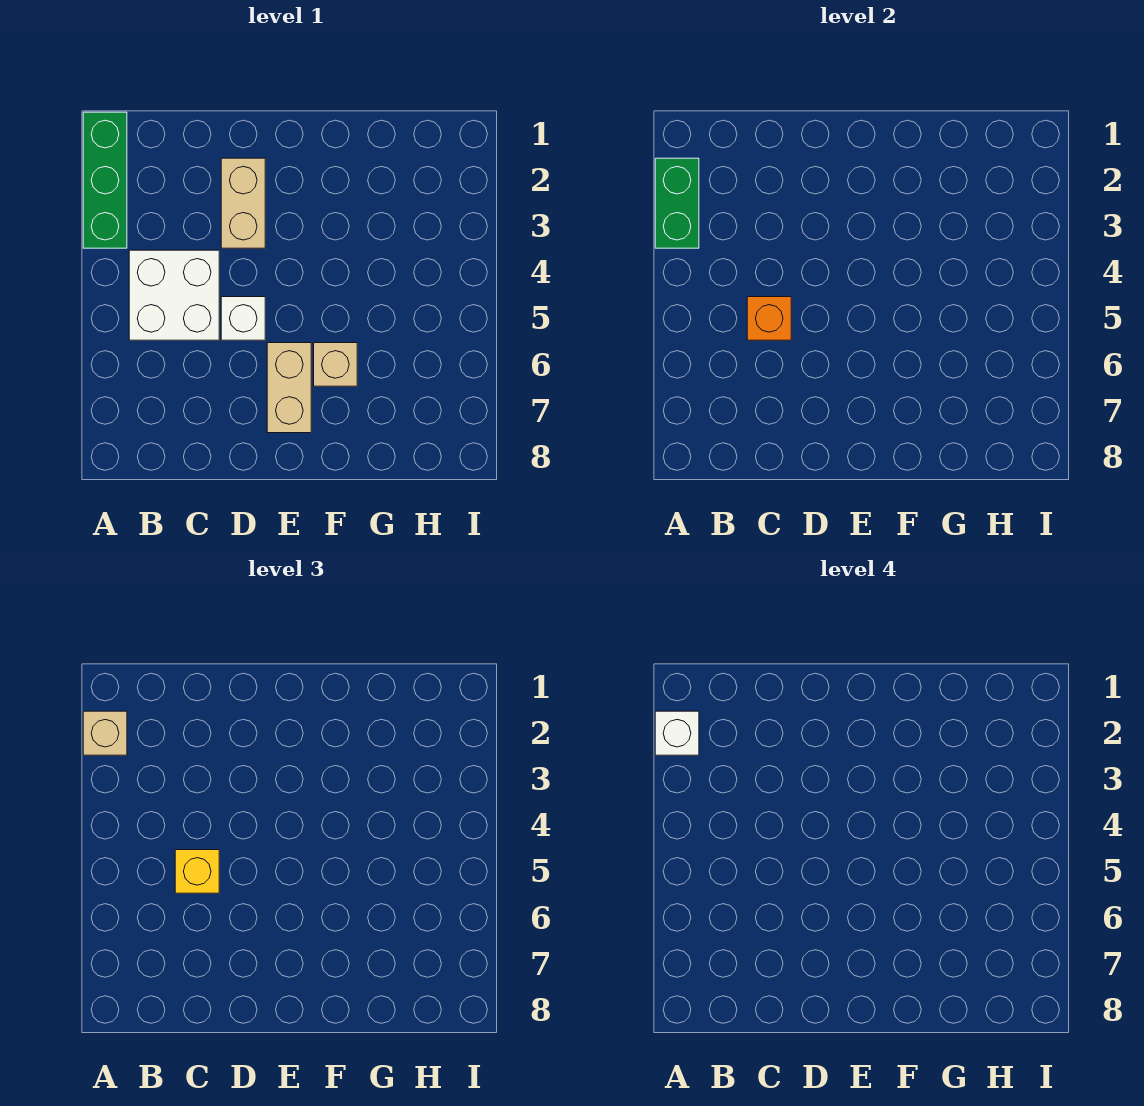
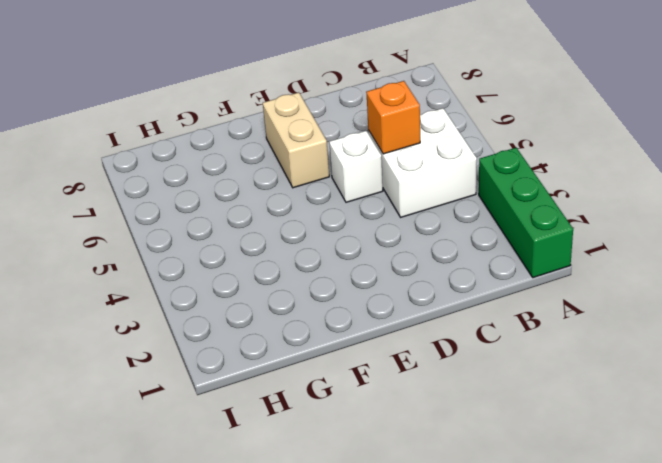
none -> tan 1x2 brick [221,158,265,248]
none -> tan 1x1 brick [314,343,357,386]

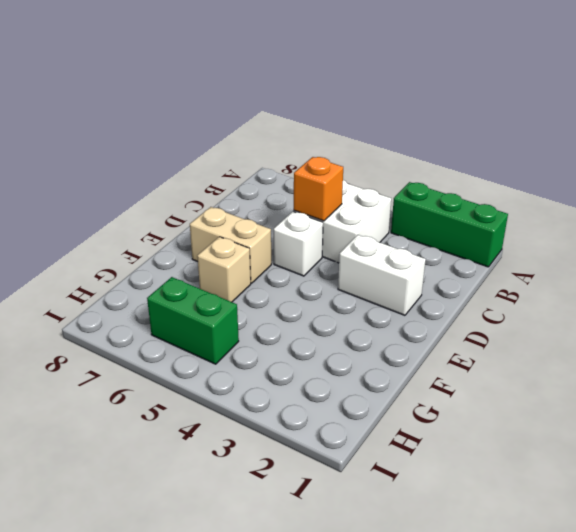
white 1x2 brick [338,235,426,315] -> tan 1x2 brick [221,158,265,248]
green 1x2 brick [147,277,239,364] -> green 1x2 brick moved to [655,158,699,248]
none -> tan 1x1 brick [83,711,127,755]
none -> yellow 1x1 brick [175,850,219,893]

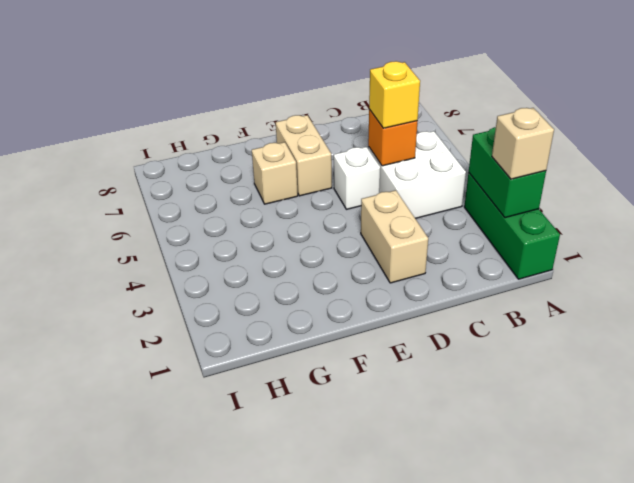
none -> white 1x1 brick [655,711,699,755]

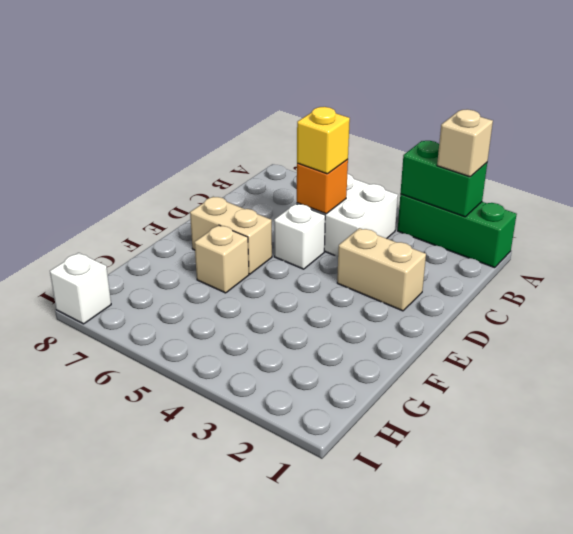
white 1x1 brick [50,253,111,324] -> white 1x1 brick moved to [655,711,699,755]

